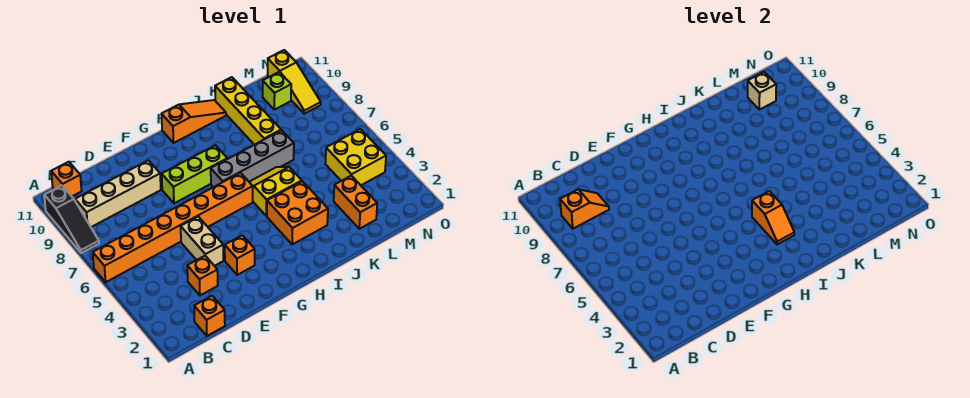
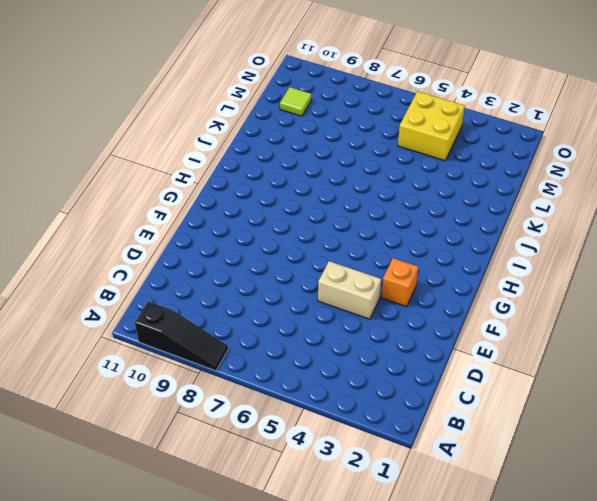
lime 1x1 tile [280,87,311,116] -> lime 1x1 brick [263,72,291,110]
none -> orange 1x8 brick [93,173,253,282]
none -> tan 1x4 brick [75,160,161,227]
none -> orange 1x1 brick [51,162,81,196]

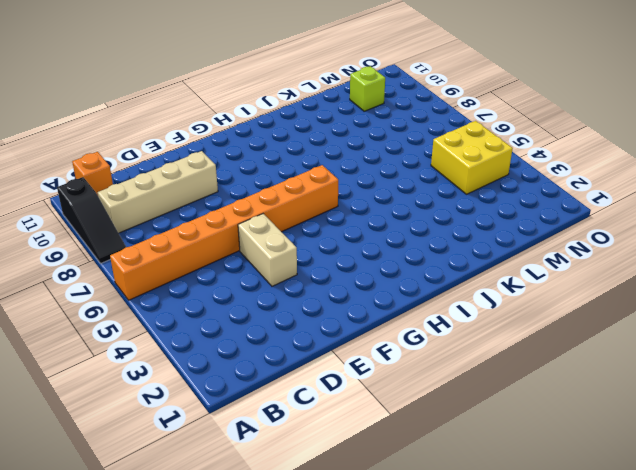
none -> orange 1x1 brick [194,296,225,336]
none -> orange 1x1 brick [187,256,218,295]
none -> orange 1x1 brick [225,235,255,275]

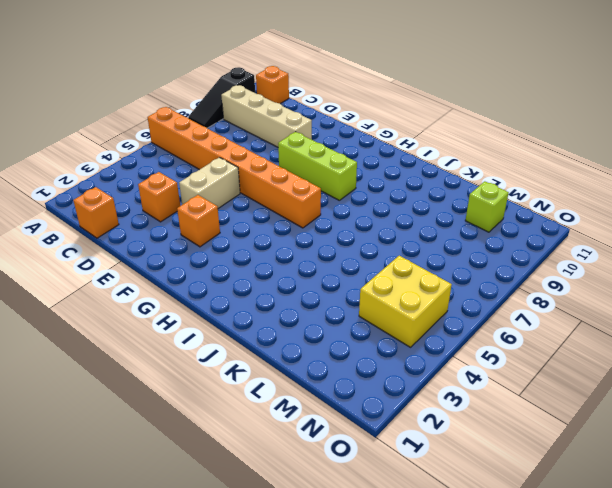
none -> grey 1x4 brick [211,130,294,187]
none -> orange 1x3 slope [161,100,226,143]
none -> orange 2x2 brick [267,181,328,245]

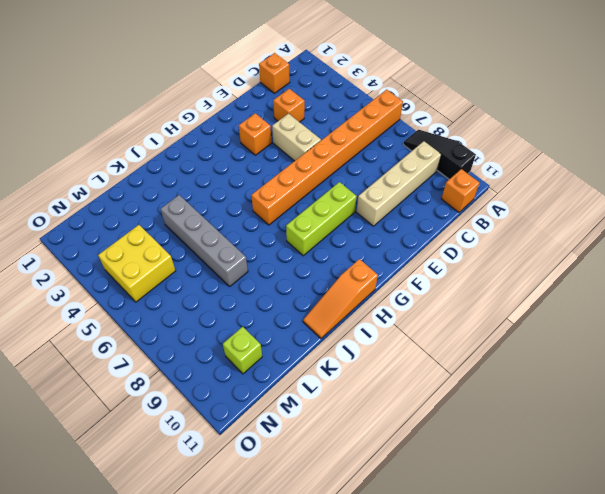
grey 1x4 brick [161,195,248,286] -> grey 1x4 brick turned to [211,130,294,187]
none -> orange 2x2 brick [267,181,328,245]
none -> yellow 2x2 slope [250,167,302,216]
none -> yellow 1x4 brick [215,77,281,145]

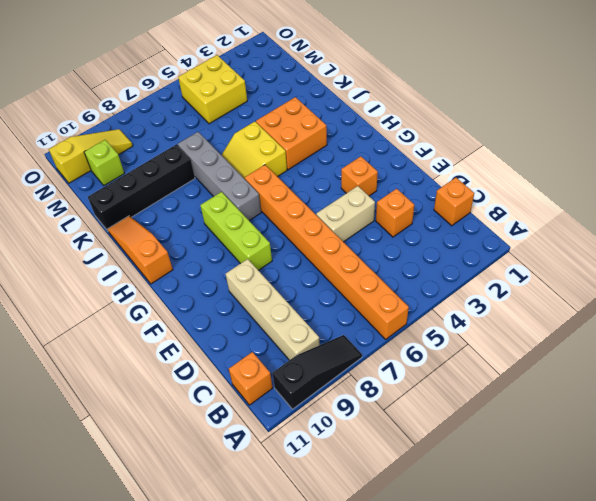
black 1x4 brick [88,144,195,231] -> yellow 1x4 brick [215,77,281,145]
none -> orange 1x2 brick [334,176,377,229]
none -> orange 1x2 slope [560,189,609,229]
none -> orange 1x2 slope [752,191,794,245]

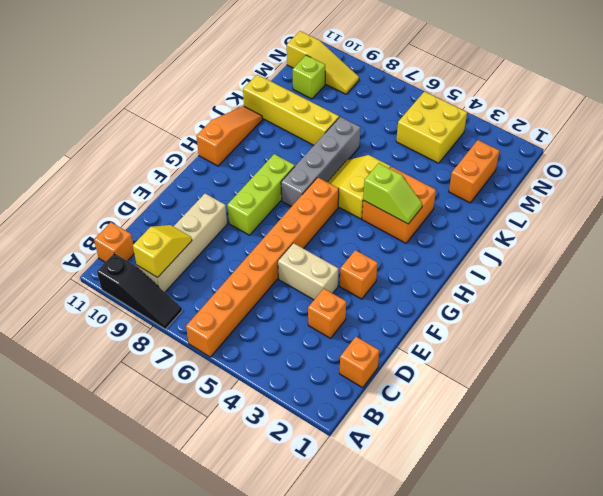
yellow 1x2 slope [133,225,192,278] -> orange 1x2 slope [560,189,609,229]
lime 1x2 slope [363,163,422,224] -> orange 1x2 slope [752,191,794,245]
orange 1x2 brick [449,140,499,203] -> orange 1x2 brick turned to [334,176,377,229]
none -> tan 1x1 brick [748,72,776,110]

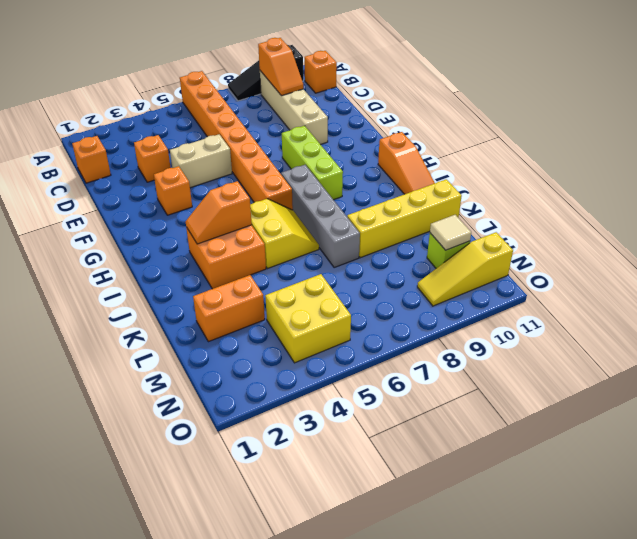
tan 1x1 tile [430,215,471,250] -> tan 1x1 brick [748,72,776,110]

